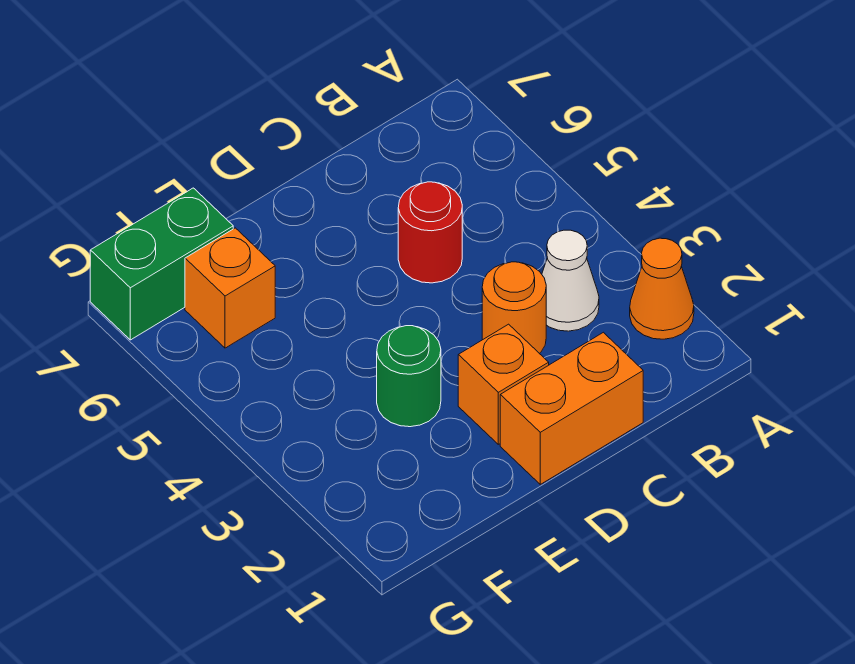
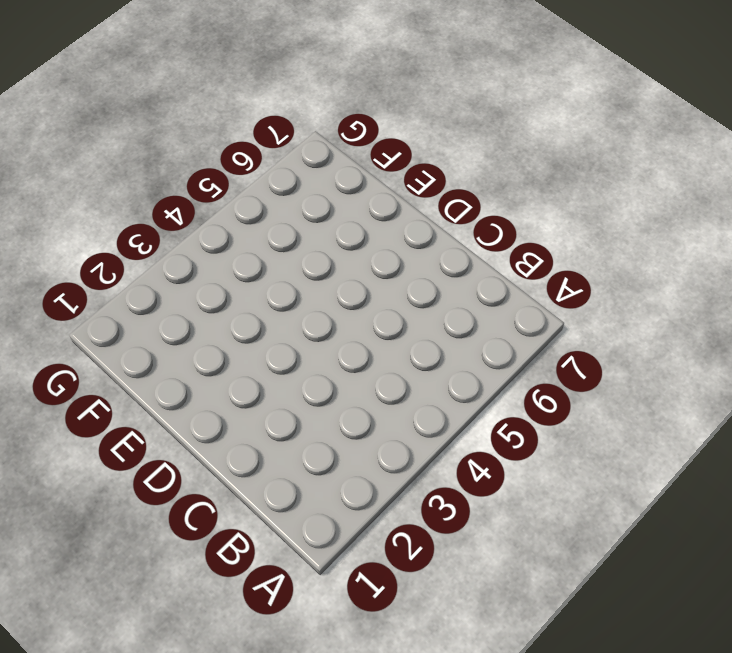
none -> orange 1x1 cone [630,238,694,339]
none -> white 1x1 cone [542,230,599,331]

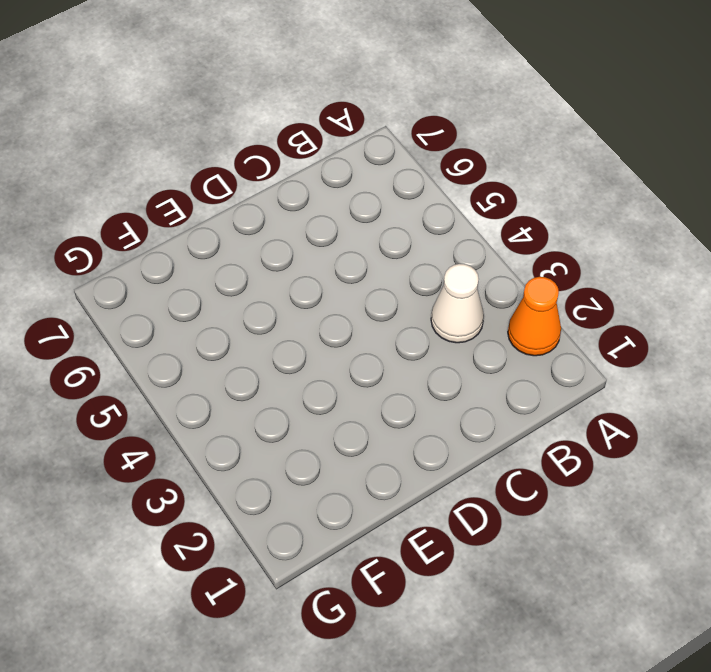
none -> orange 1x2 brick [500,332,643,484]
none -> orange 1x1 round brick [482,262,546,353]

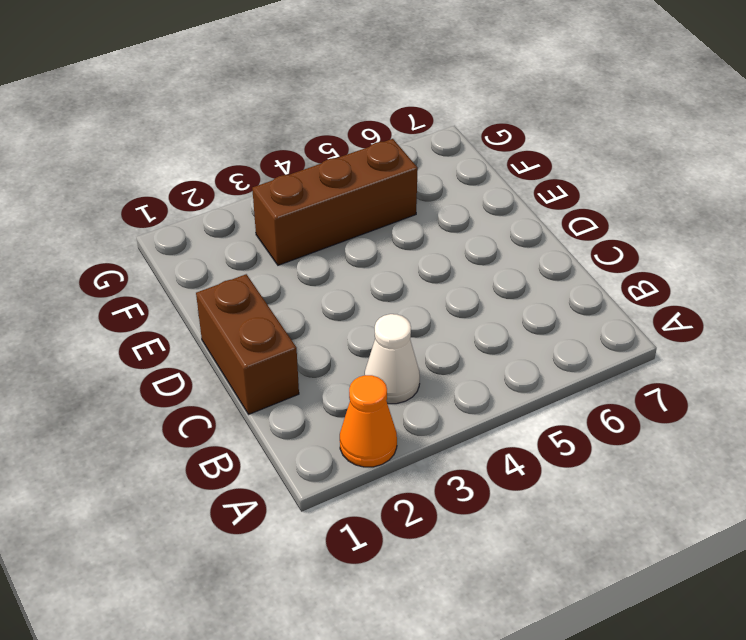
brown 1x2 brick [196,274,299,414] -> orange 1x2 brick [500,332,643,484]
brown 1x3 brick [252,139,418,265] -> none
none -> orange 1x1 round brick [482,262,546,353]
none -> red 1x1 round brick [398,182,462,283]

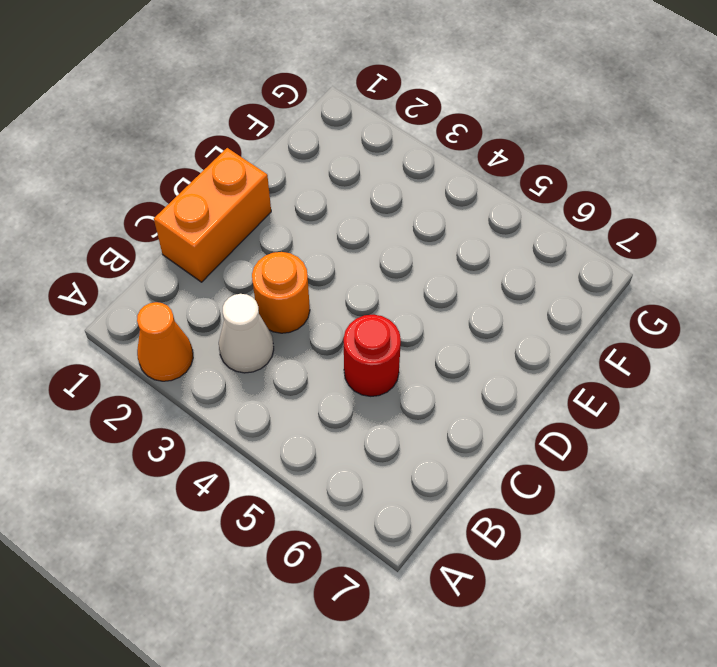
none -> orange 1x1 brick [458,324,549,444]
none -> green 1x1 round brick [377,326,441,427]

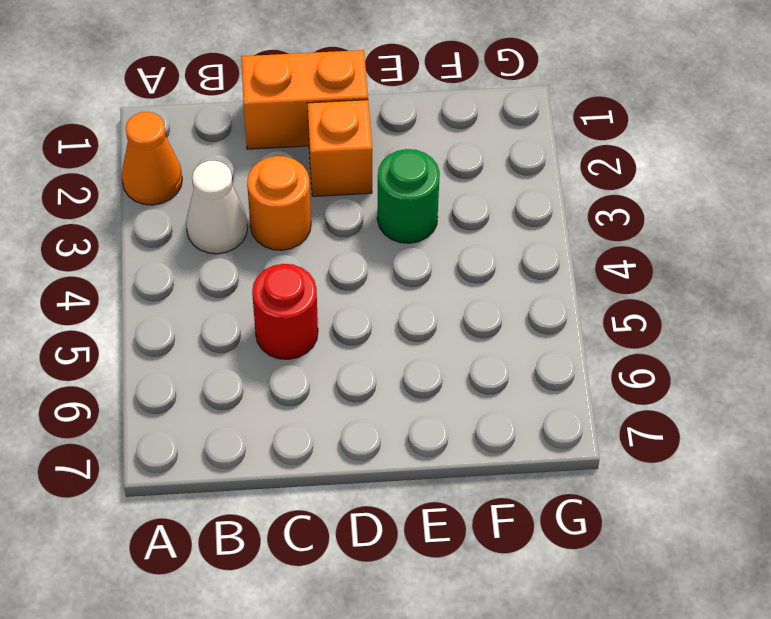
none -> orange 1x1 brick [185,228,275,348]
none -> green 1x2 brick [90,188,233,340]

